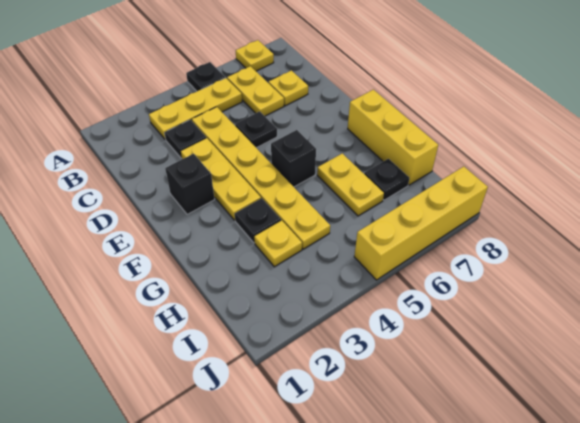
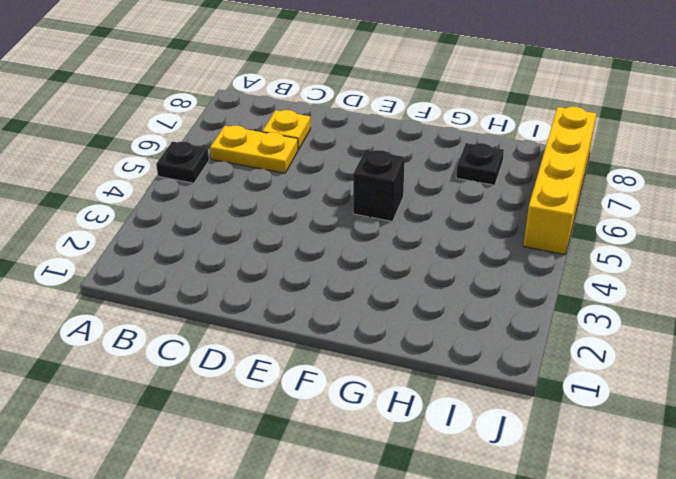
none -> yellow 1x1 plate [236,40,274,71]
none -> yellow 1x3 plate [149,78,242,140]
none -> black 1x1 plate [165,120,206,159]

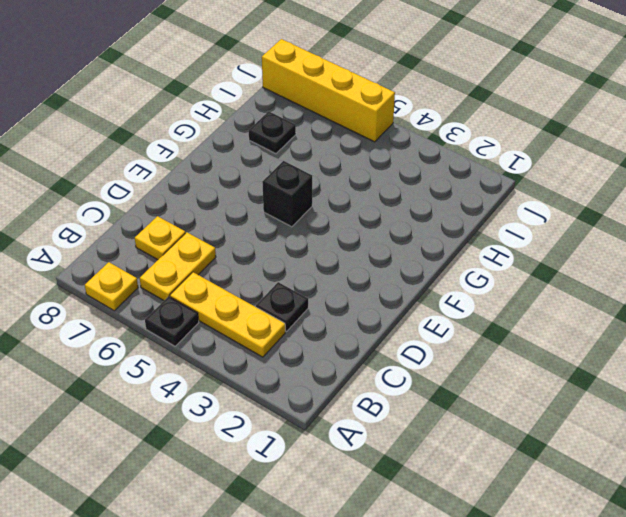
none -> yellow 1x6 plate [192,107,330,249]
none -> yellow 1x3 plate [181,138,261,220]
none -> black 1x1 plate [235,111,277,148]

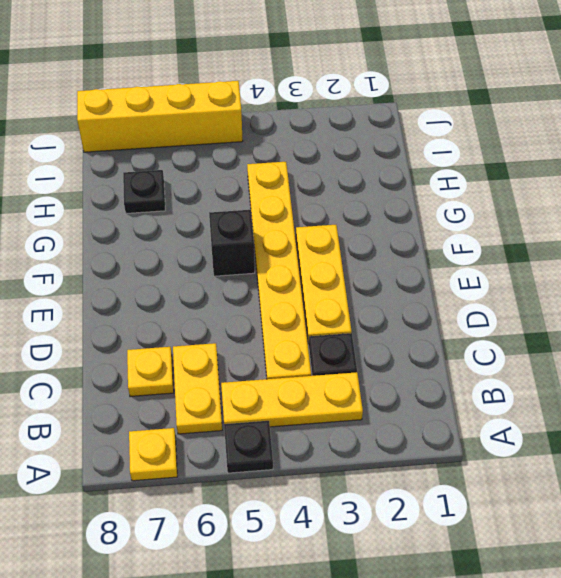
none -> black 1x1 plate [235,111,277,148]
none -> black 1x1 brick [165,154,215,214]
none -> yellow 1x3 brick [348,90,438,185]

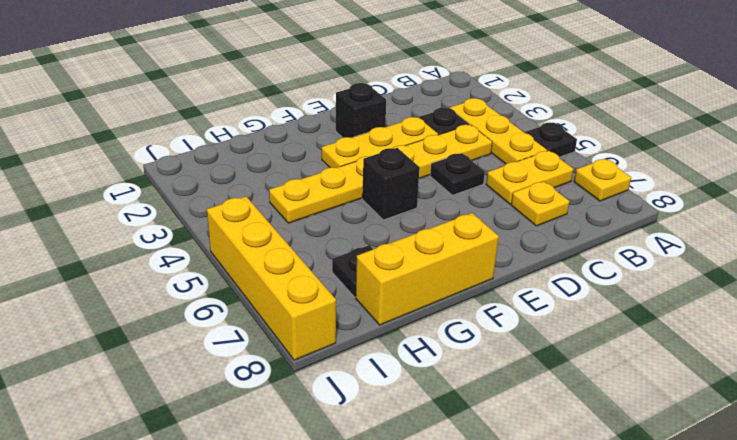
none -> black 1x1 plate [235,198,281,243]
none -> yellow 1x2 plate [317,153,384,216]
none -> yellow 1x1 plate [254,221,302,267]

